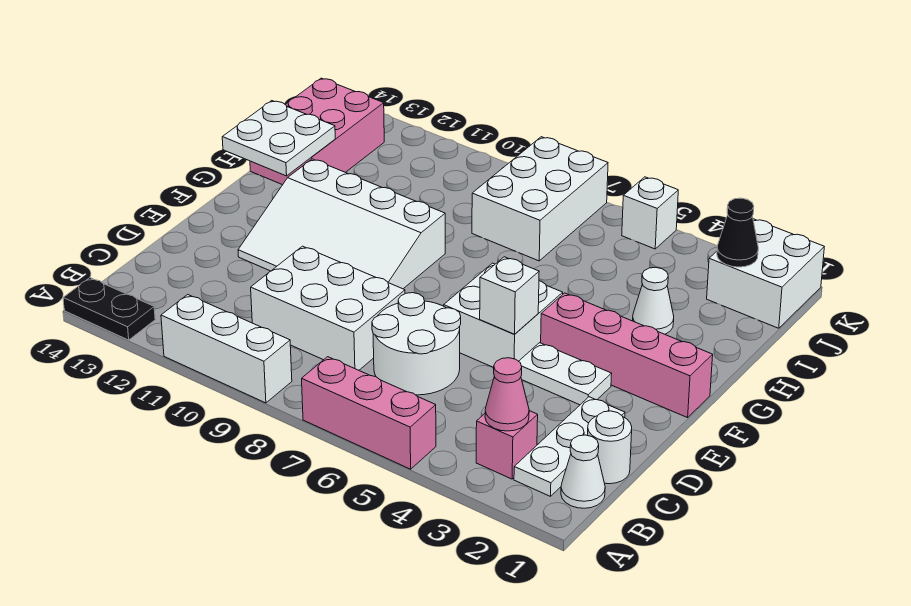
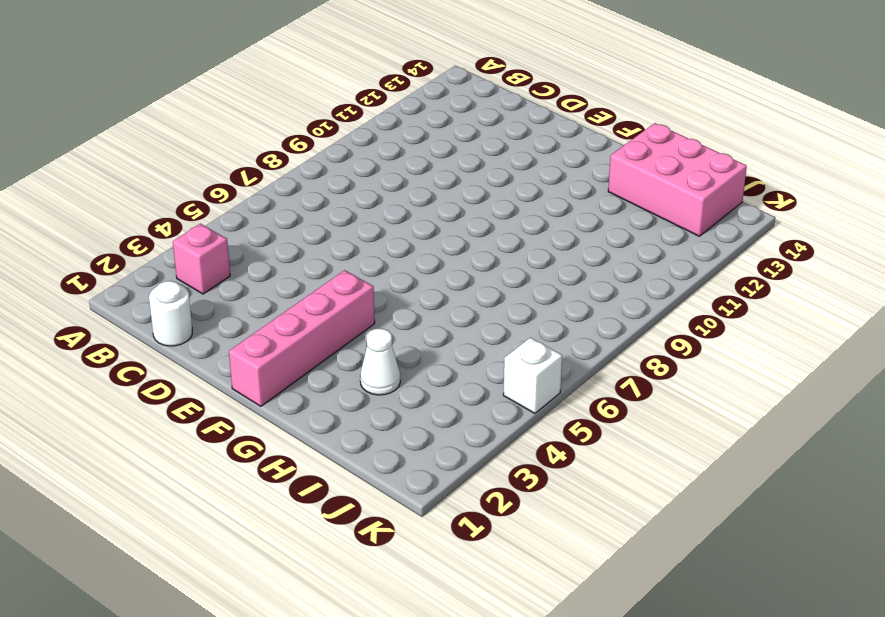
none -> pink 1x3 brick [302,357,436,469]
none -> white 1x3 brick [161,295,292,403]
none -> black 1x2 plate [63,278,155,340]

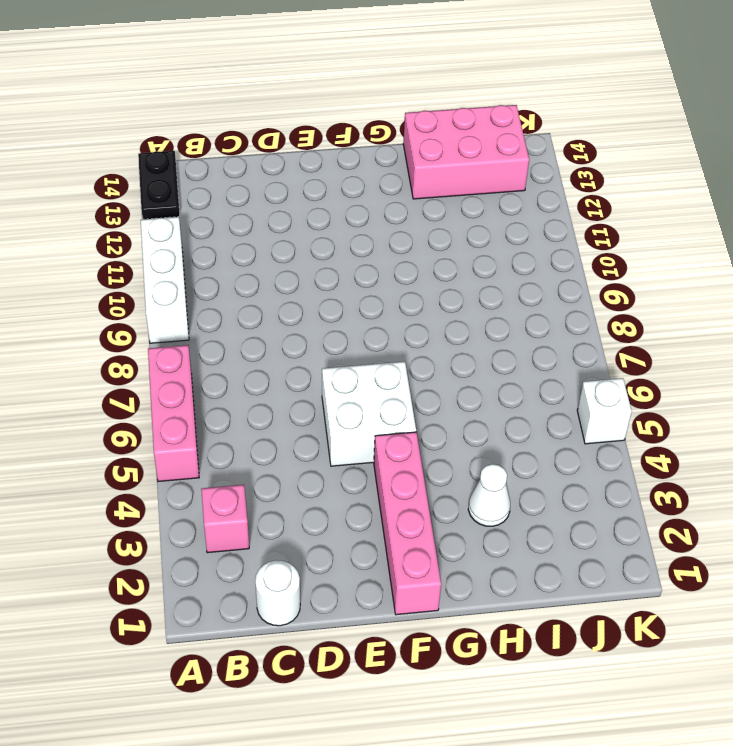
none -> white 1x1 cone [561,435,605,508]
none -> white 1x3 plate [514,397,625,496]
none -> white 2x2 round brick [372,293,461,395]

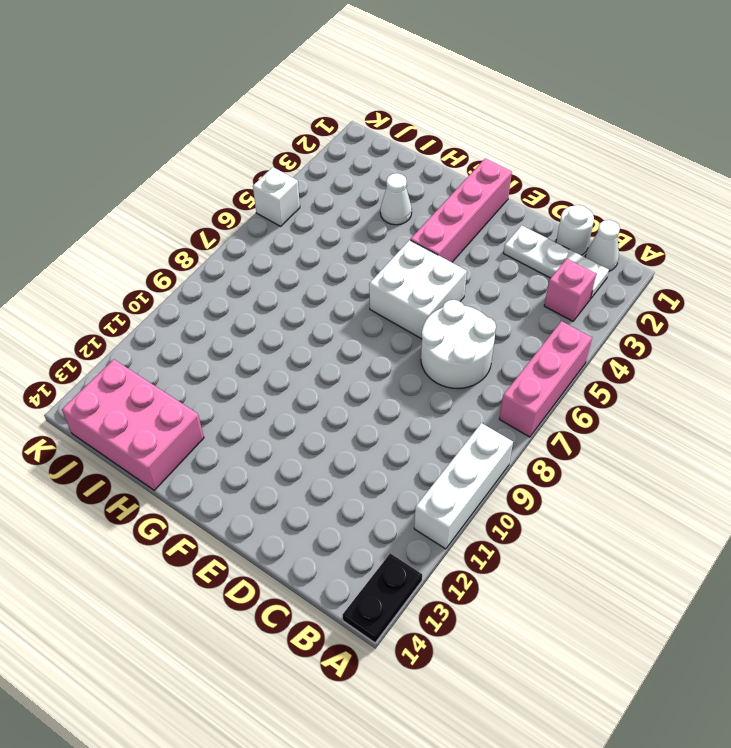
none -> white 2x3 brick [251,246,405,370]
none -> white 1x2 plate [519,343,612,405]
none -> white 3x4 slope [238,159,445,289]

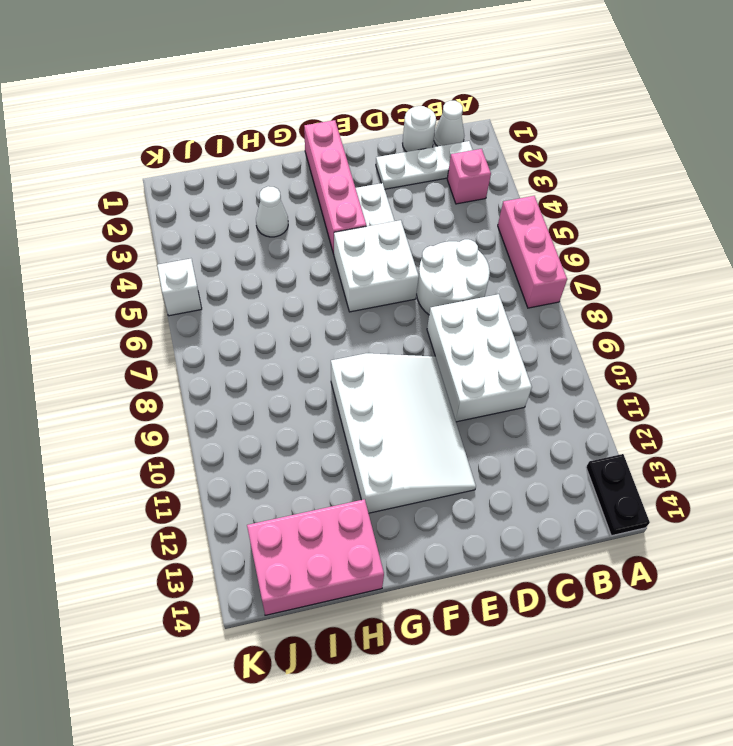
none -> white 1x3 brick [161,295,292,403]
none -> white 2x3 brick [472,137,608,261]
none -> white 2x2 brick [707,219,824,328]

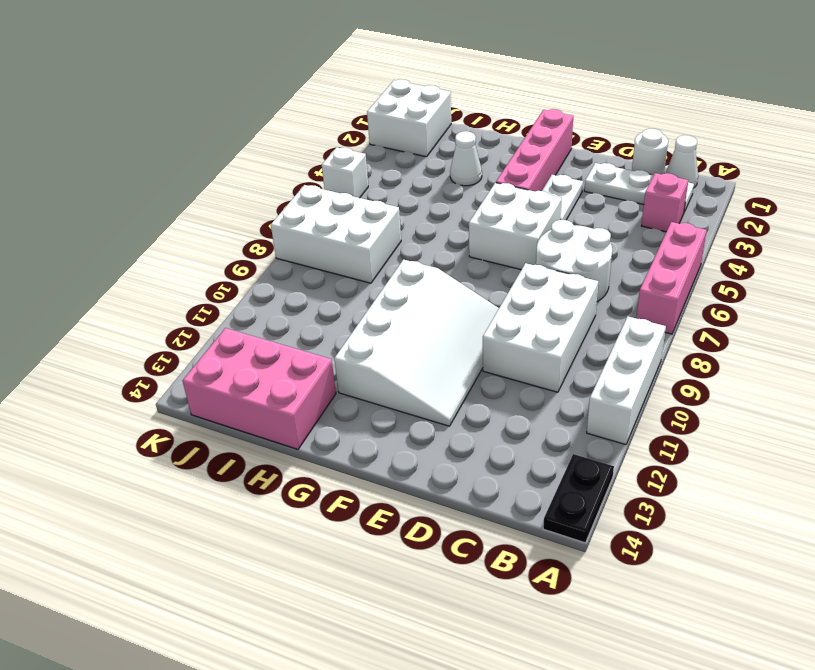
none -> pink 1x1 cone [485,358,529,431]
none -> white 1x1 brick [480,257,539,334]
none -> white 2x2 plate [222,101,335,176]

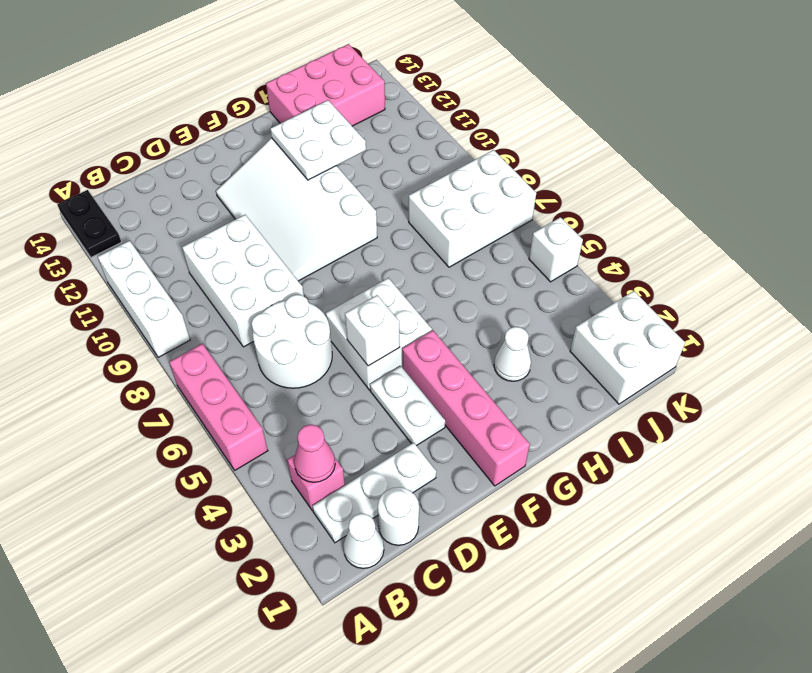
white 2x2 plate [270,100,366,180] -> white 2x2 plate moved to [222,101,335,176]
none -> black 1x1 cone [717,198,758,267]

